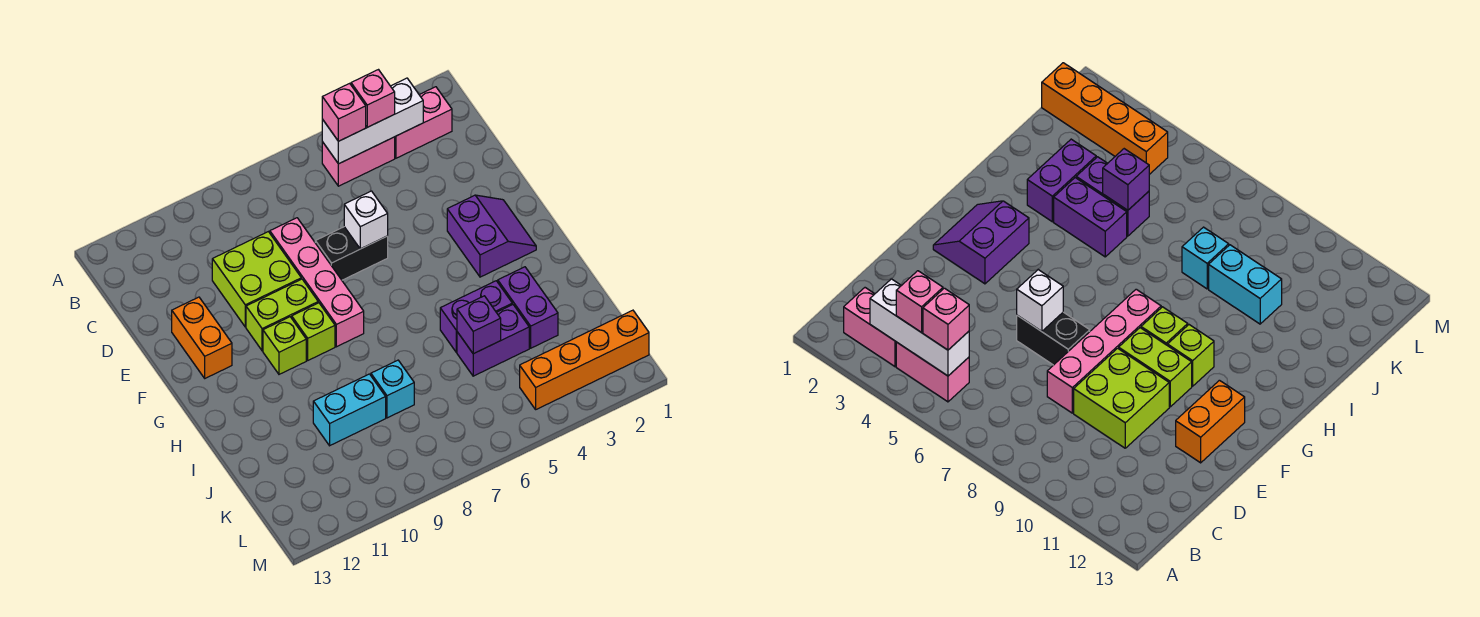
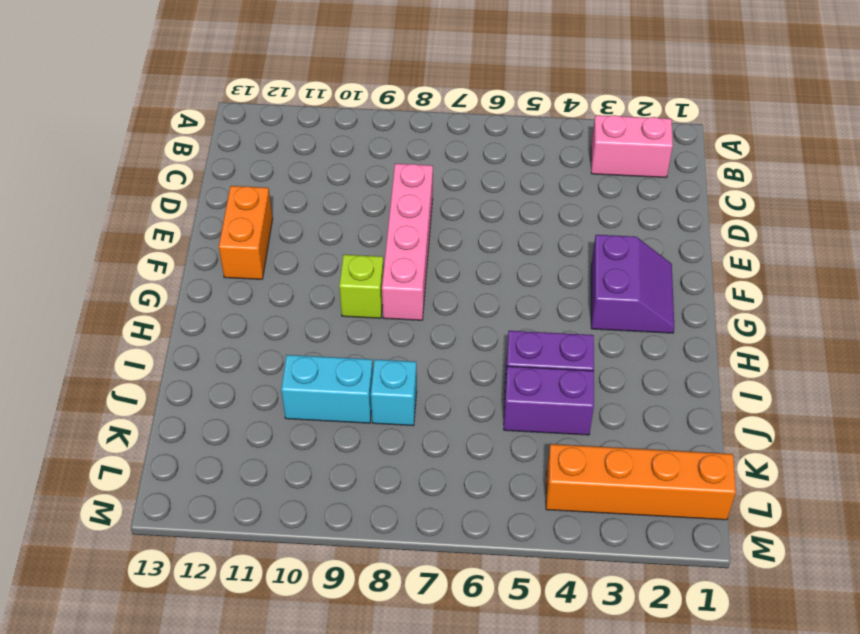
none -> pink 1x2 brick [322,137,395,186]
none -> lime 2x2 brick [212,232,301,327]
none -> black 1x2 brick [315,227,388,280]

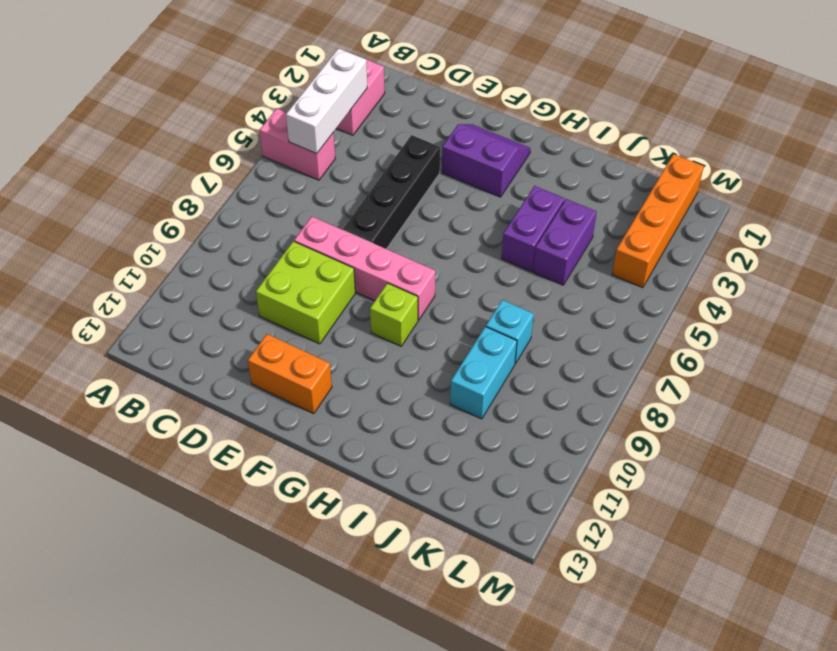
pink 1x2 brick [260,109,335,180] -> pink 1x2 brick turned to [322,137,395,186]
black 1x4 brick [343,135,440,249] -> black 1x2 brick [315,227,388,280]
none -> lime 1x2 brick [246,279,318,351]
none -> lime 1x1 brick [263,317,306,374]
none -> purple 1x2 brick [498,267,558,348]

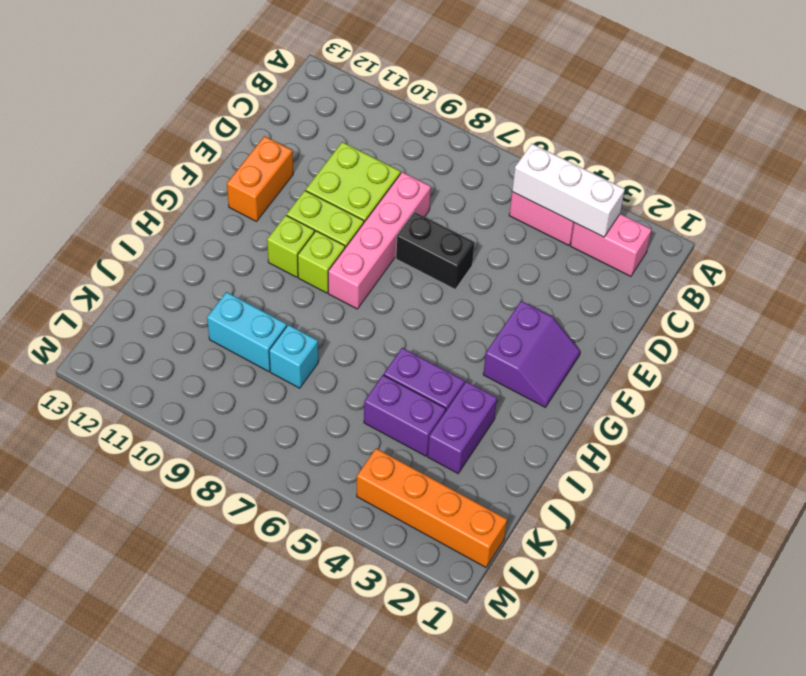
none -> white 1x1 brick [344,191,388,249]
none -> purple 1x1 brick [457,296,501,354]
none -> pink 1x1 brick [351,70,395,127]

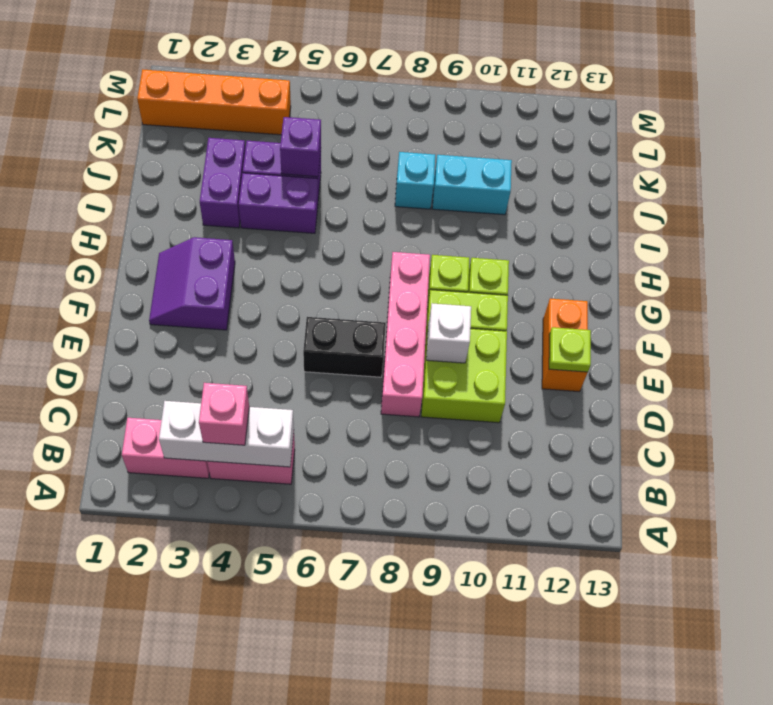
white 1x1 brick [426,303,471,363] -> white 1x1 brick moved to [344,191,388,249]
lime 1x1 plate [549,327,591,372] -> none
none -> pink 1x1 brick [322,83,366,141]

